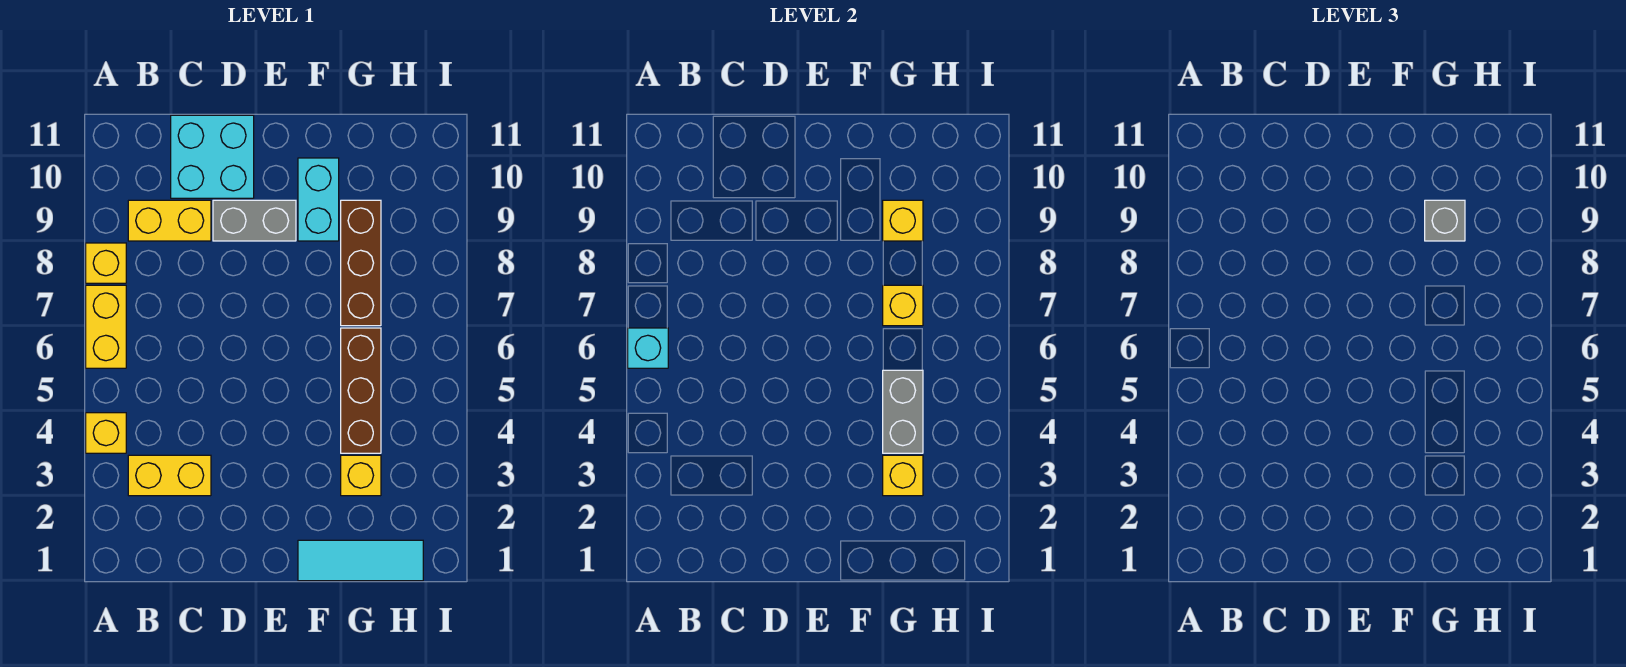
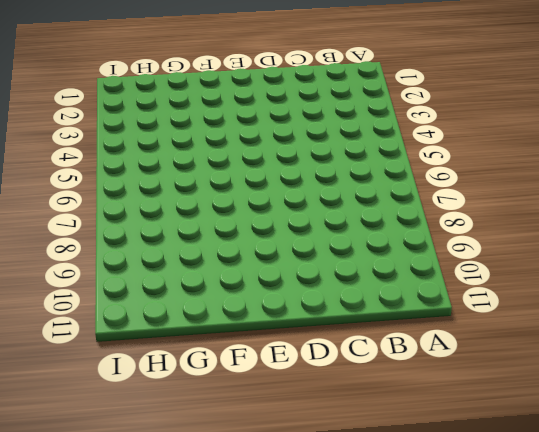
none -> yellow 1x1 brick [86,413,126,453]
none -> yellow 1x2 brick [86,285,126,368]
none -> yellow 1x1 brick [86,243,126,283]

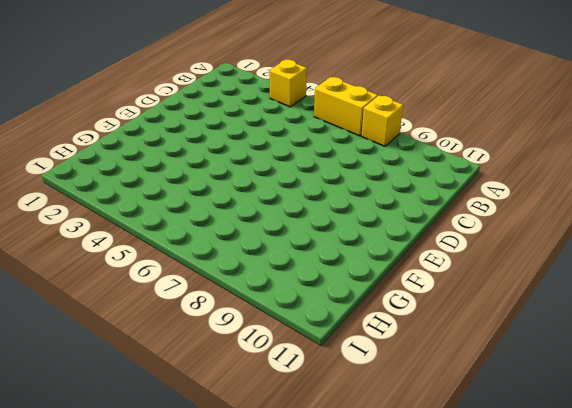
none -> yellow 1x2 brick [128,455,211,496]
none -> yellow 1x2 brick [128,200,211,241]
none -> cyan 2x2 brick [171,115,254,198]

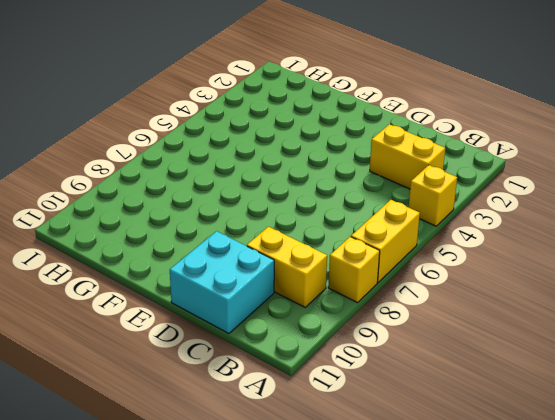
none -> grey 1x2 brick [213,200,296,241]
none -> cyan 1x3 tile [298,540,423,581]
none -> cyan 1x2 brick [298,158,339,241]

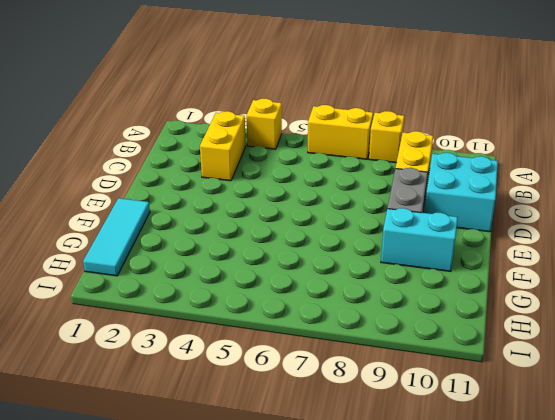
none -> yellow 1x1 brick [341,455,381,496]
none -> brown 1x3 brick [341,328,381,453]
none -> brown 1x3 brick [341,200,381,326]

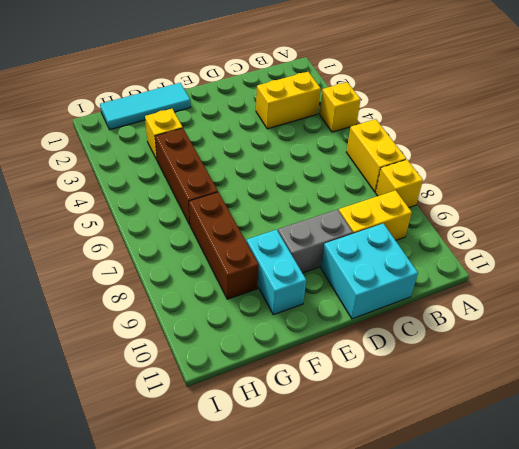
none -> cyan 1x1 brick [628,328,668,368]
none -> yellow 1x1 brick [883,455,923,496]
none -> grey 1x2 brick [883,370,923,453]

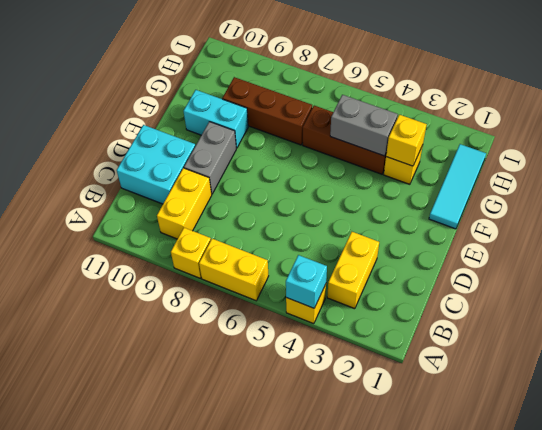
cyan 1x1 brick [286,255,327,308] -> cyan 1x1 brick moved to [628,328,668,368]
none -> yellow 1x1 brick [883,285,923,326]
none -> yellow 1x1 brick [883,200,923,241]
none -> grey 1x1 brick [1425,200,1465,241]

